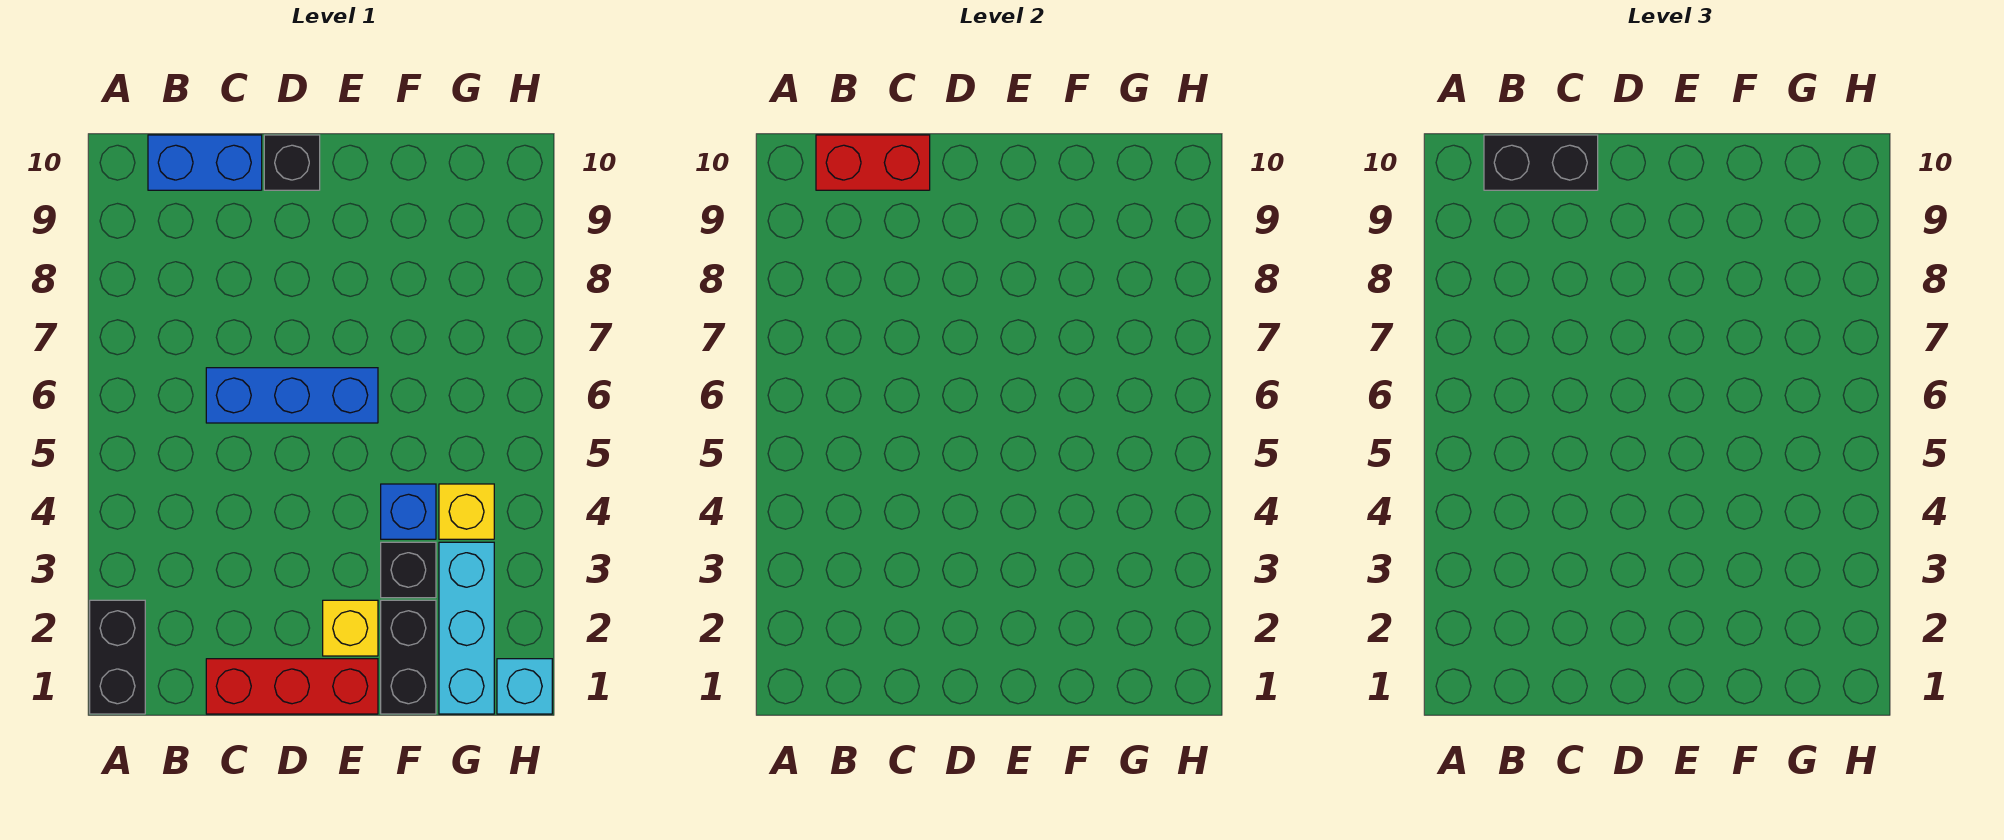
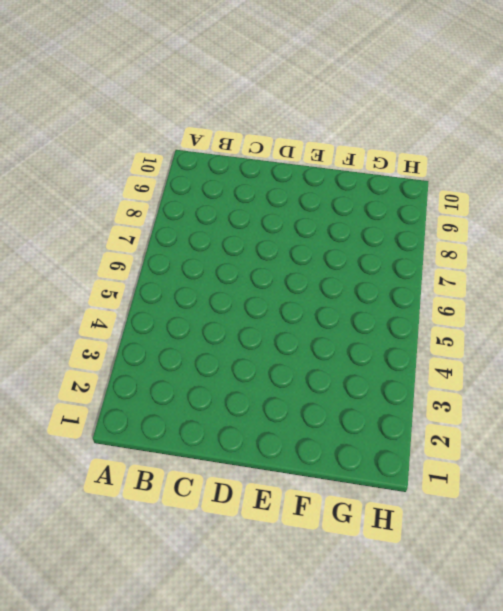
none -> black 1x2 brick [90,600,145,714]
none -> blue 1x2 brick [148,135,262,190]
none -> red 1x3 brick [206,659,378,714]

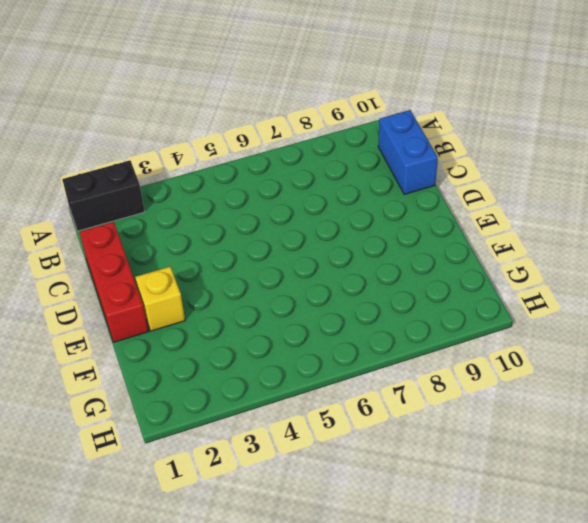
none -> blue 1x3 brick [206,368,378,423]
none -> black 1x1 brick [264,135,320,190]
none -> black 1x2 brick [381,600,436,714]

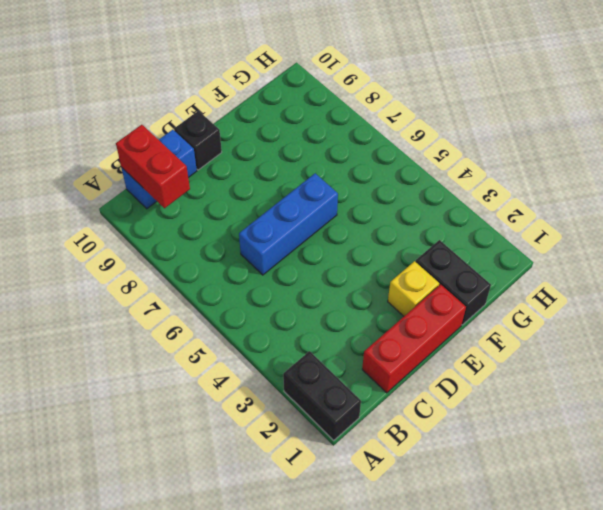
red 1x2 brick [116,125,190,208] -> red 1x2 brick turned to [816,135,930,190]
none -> black 1x1 brick [381,542,436,598]
none -> blue 1x1 brick [381,484,436,539]
none -> cyan 1x3 brick [439,542,494,714]

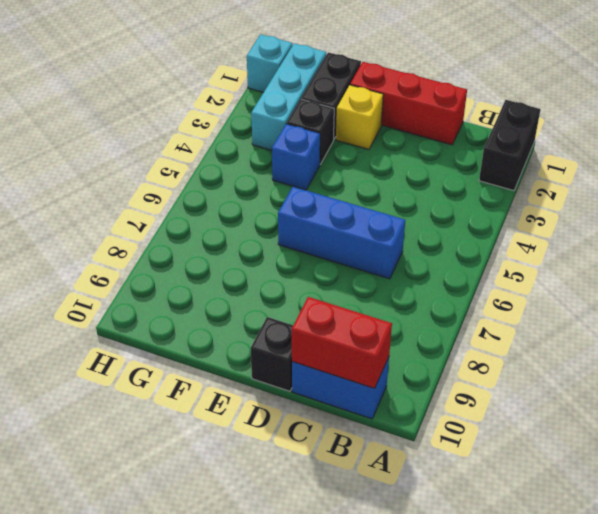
none -> yellow 1x1 brick [439,484,494,539]
none -> black 1x2 brick [1484,135,1598,190]

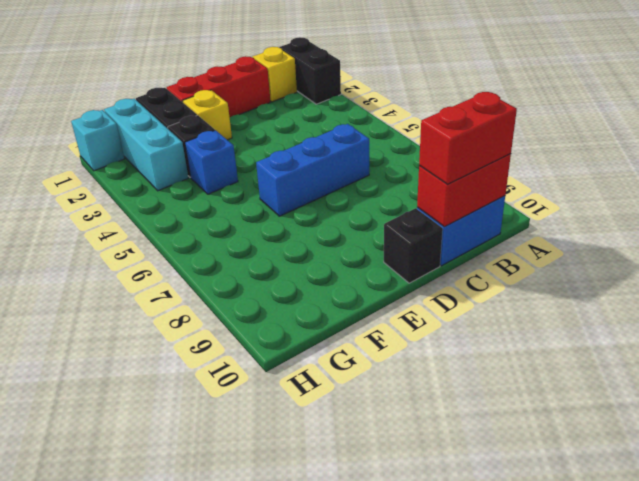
yellow 1x1 brick [253,47,297,102] -> yellow 1x1 brick moved to [439,484,494,539]
red 1x2 brick [419,92,517,185] -> black 1x2 brick [1484,135,1598,190]

